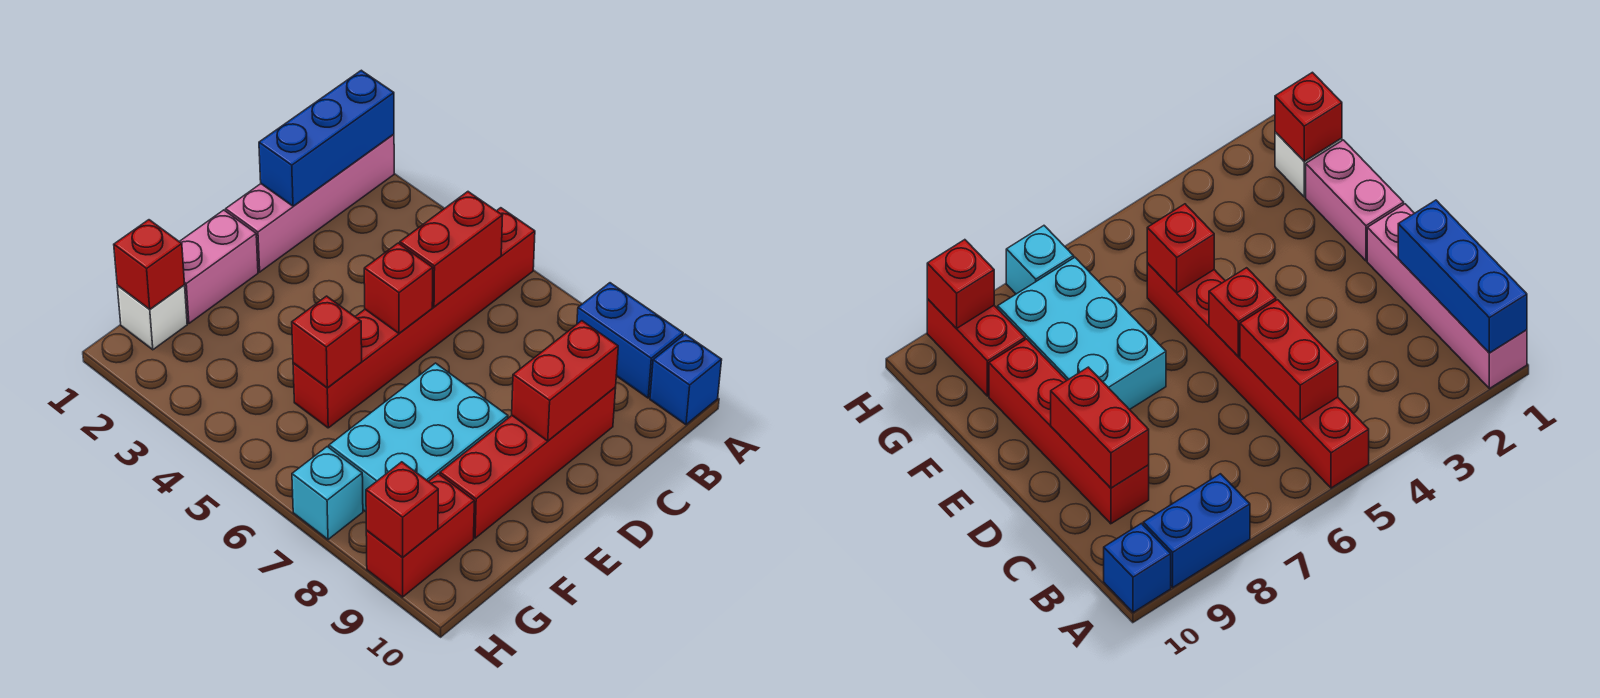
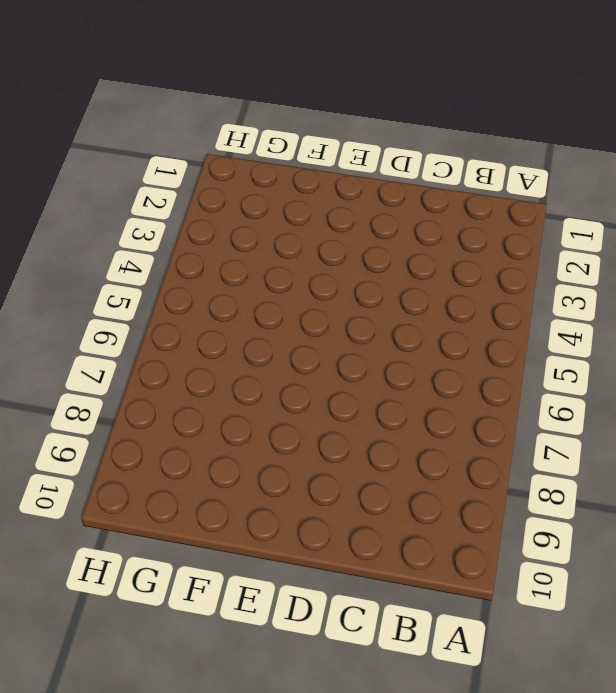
none -> pink 1x4 brick [226,134,394,272]
none -> red 1x6 brick [293,208,535,428]
none -> blue 1x2 brick [577,283,683,398]

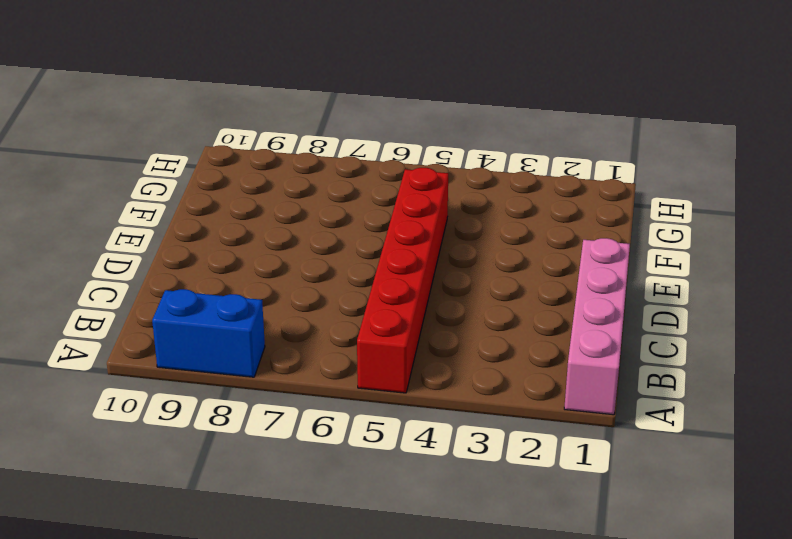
none -> blue 1x1 brick [650,334,722,425]
none -> red 1x4 brick [440,387,616,538]
none -> pink 1x2 brick [179,210,258,323]

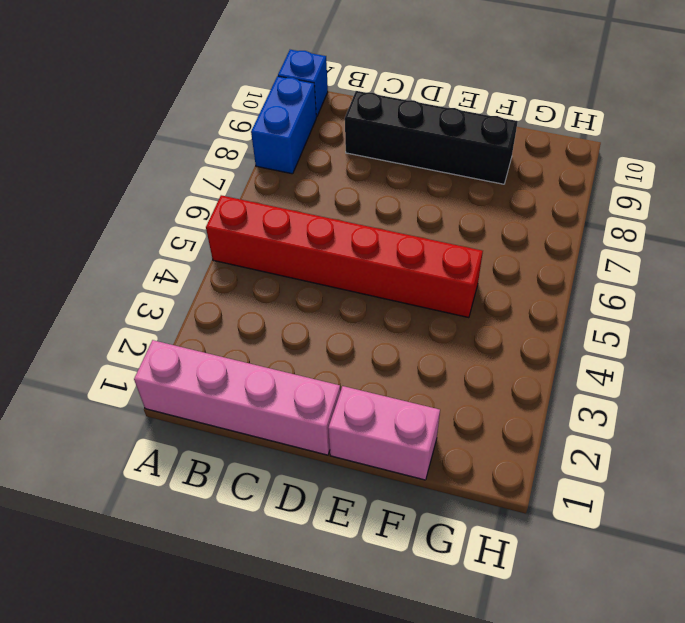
black 1x4 brick [345,91,518,184] -> red 1x4 brick [440,387,616,538]
none -> cyan 2x3 brick [329,363,508,512]
none -> white 1x1 brick [117,285,187,350]
none -> red 1x2 brick [366,474,474,597]

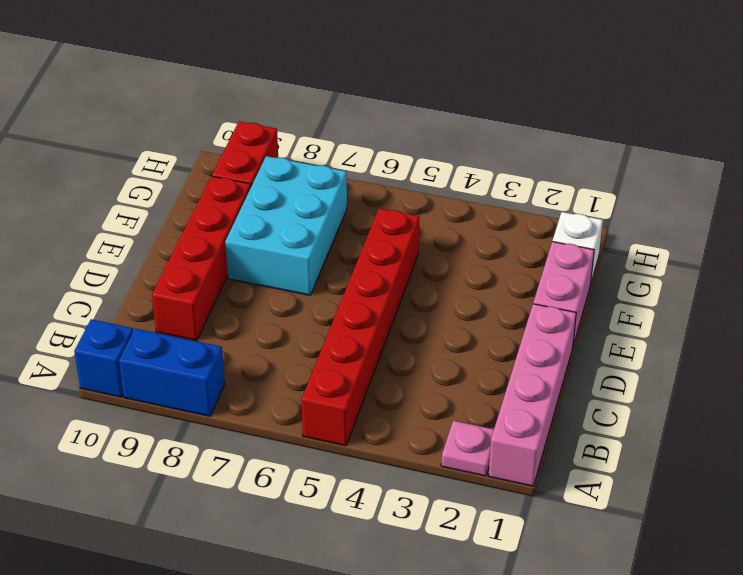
pink 1x1 plate [441,421,494,476] -> none
none -> cyan 1x1 brick [292,447,363,540]
none -> blue 1x3 brick [259,70,394,206]
none -> red 1x2 brick [400,192,503,307]

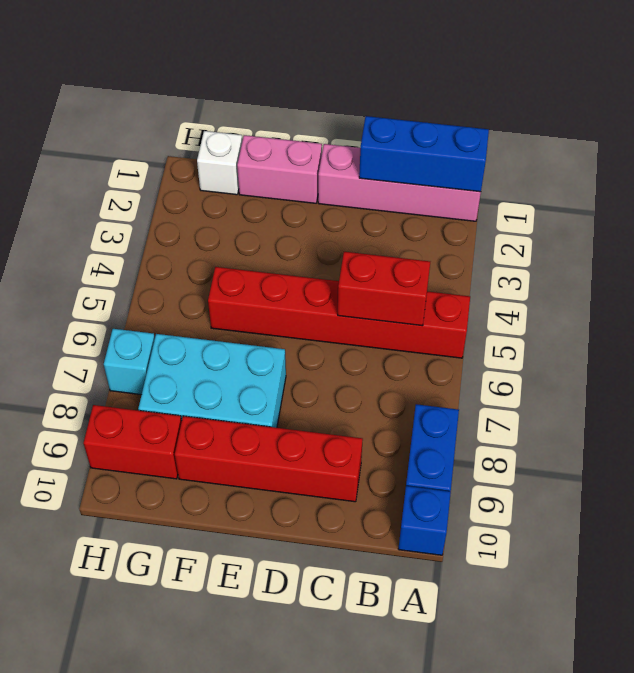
none -> red 1x2 brick [512,321,618,441]
none -> red 1x1 brick [364,243,433,333]
none -> red 1x1 brick [292,296,362,388]

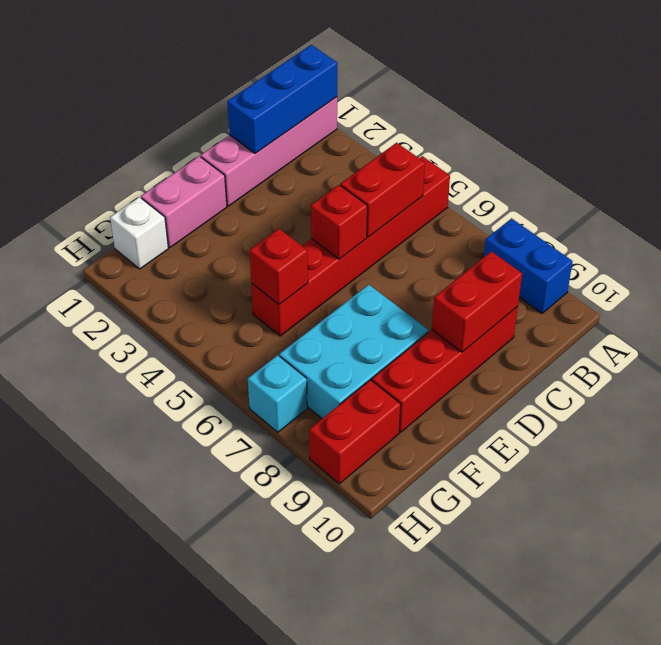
none -> blue 1x1 brick [650,334,722,425]
none -> red 1x1 brick [114,220,185,309]
none -> red 1x1 brick [366,462,438,558]

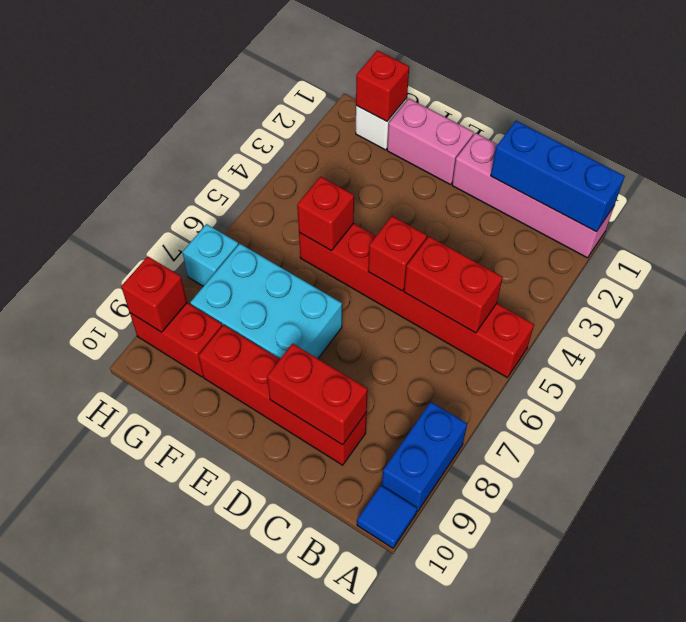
blue 1x1 tile [357,486,417,548] -> blue 1x1 brick [650,334,722,425]

